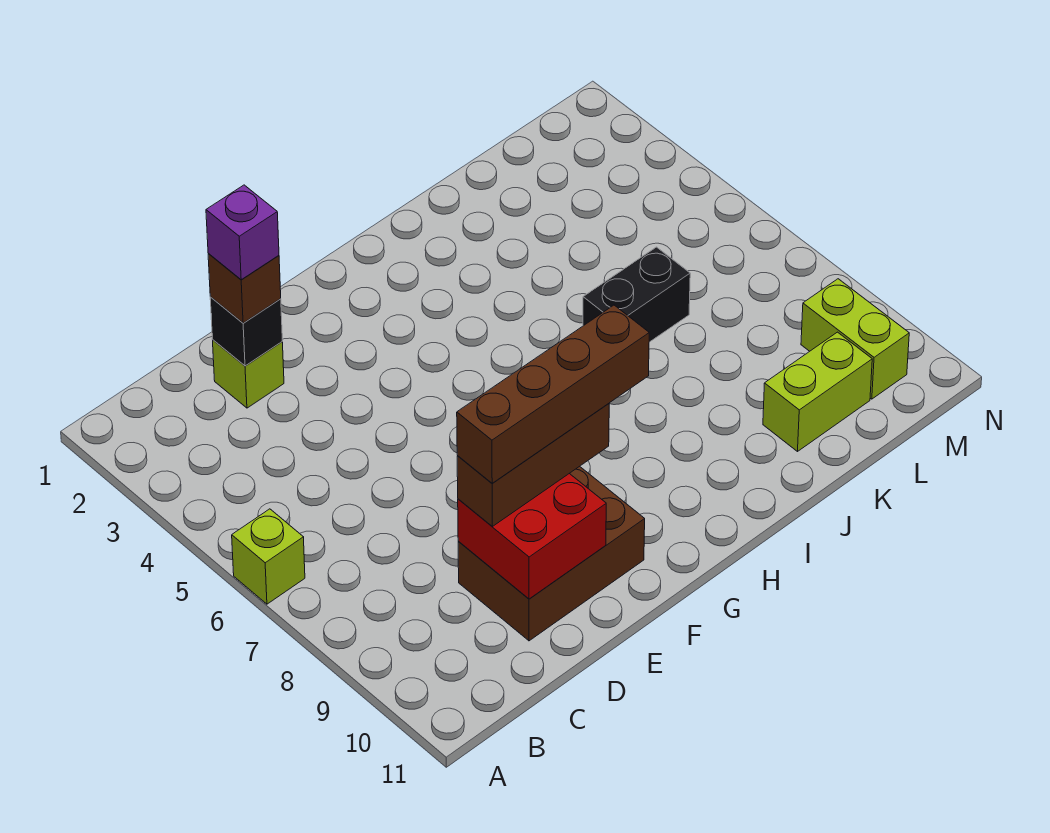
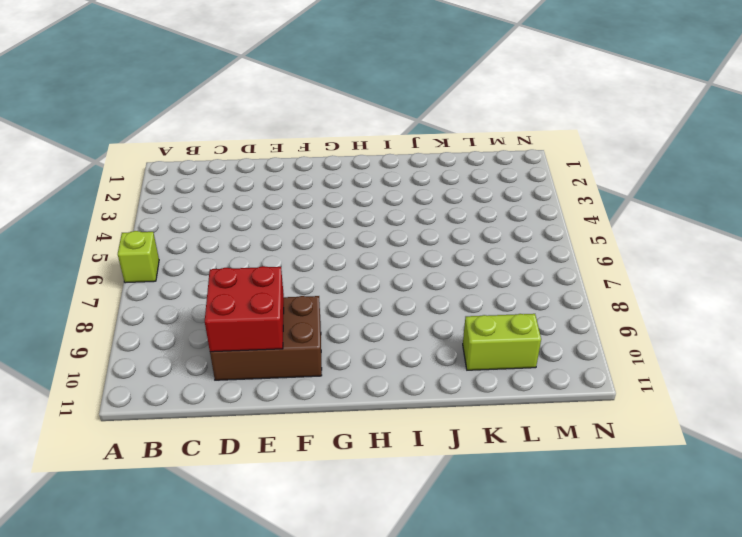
none -> lime 1x1 brick [213,340,284,408]
none -> black 1x2 brick [583,247,690,342]
none -> lime 1x2 brick [801,279,909,399]

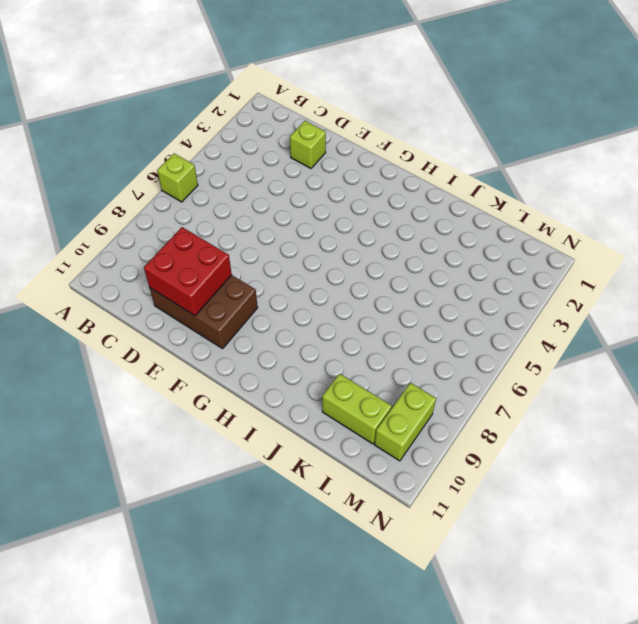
none -> black 1x2 brick [583,247,690,342]
none -> black 1x1 brick [210,297,282,366]
none -> brown 1x1 brick [208,254,281,323]

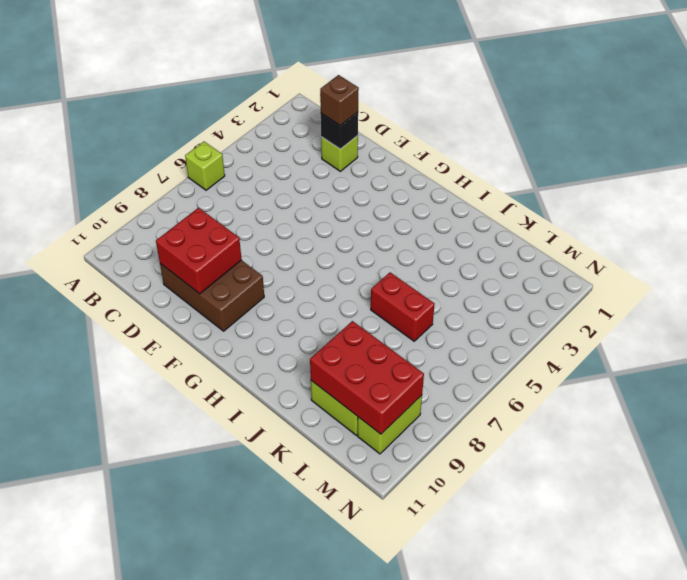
red 1x2 brick [371,272,435,341] -> black 1x2 brick [583,247,690,342]
red 2x3 brick [310,321,424,434] -> none
none -> brown 1x3 brick [457,404,609,526]
none -> purple 1x1 brick [206,185,279,280]
none -> brown 1x4 brick [457,305,649,483]

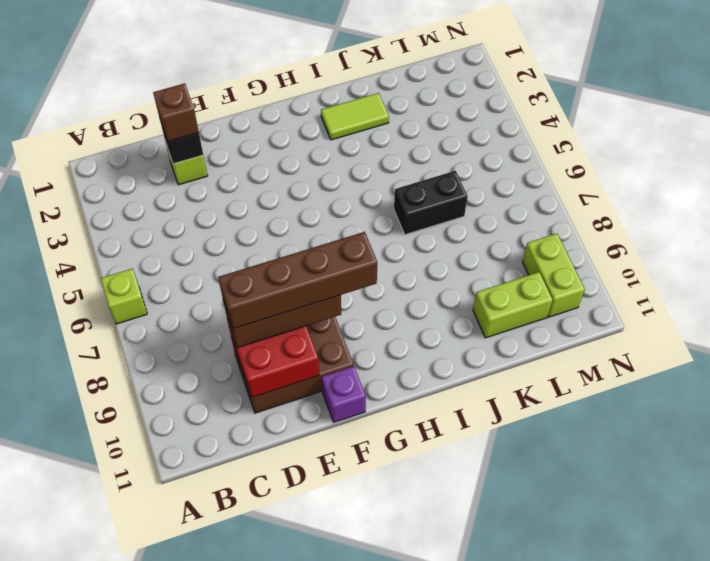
purple 1x1 brick [322,366,366,422] -> purple 1x1 brick moved to [206,185,279,280]
lime 1x2 tile [321,93,389,140] -> none

